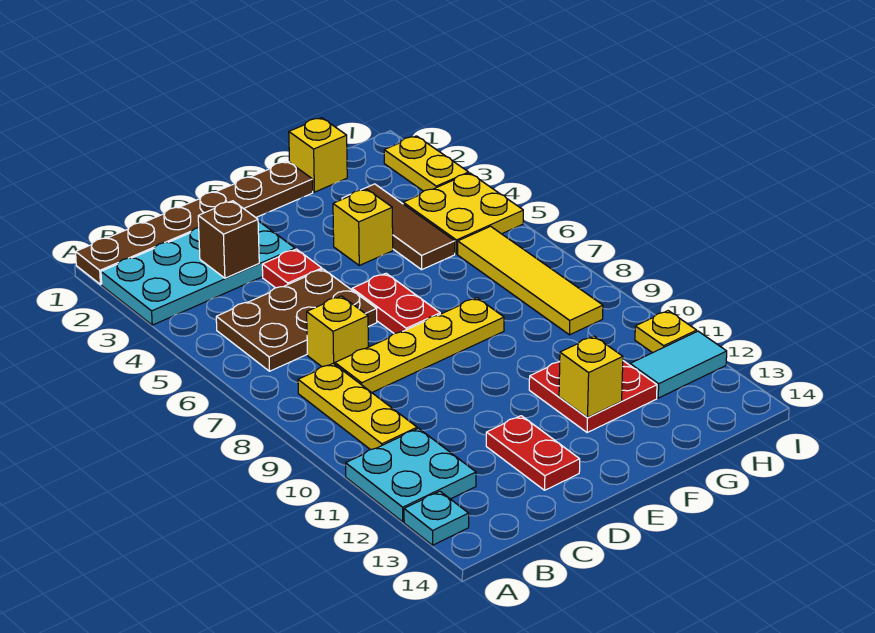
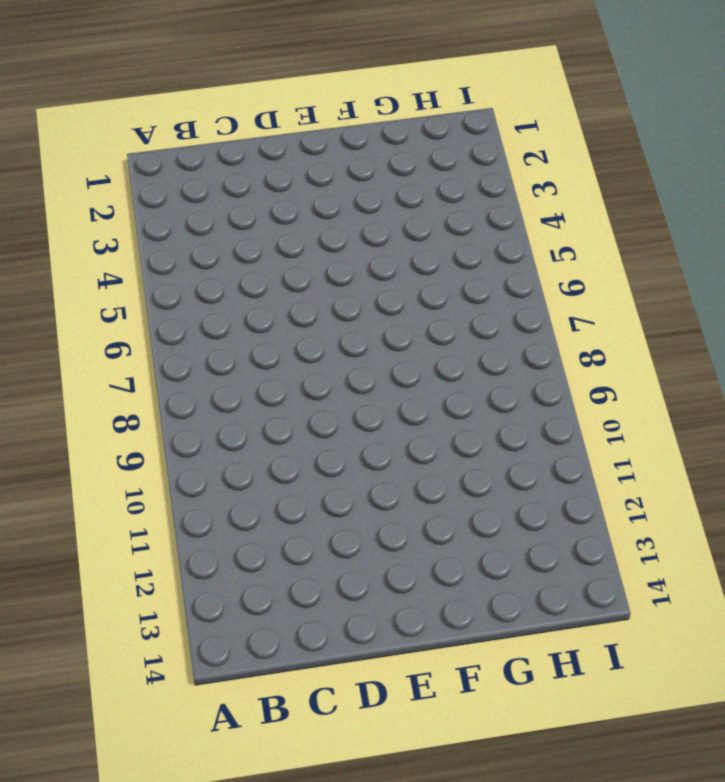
none -> brown 1x6 plate [76,161,313,284]
none -> cyan 2x4 plate [101,221,295,325]
none -> cyan 2x2 plate [346,428,476,522]

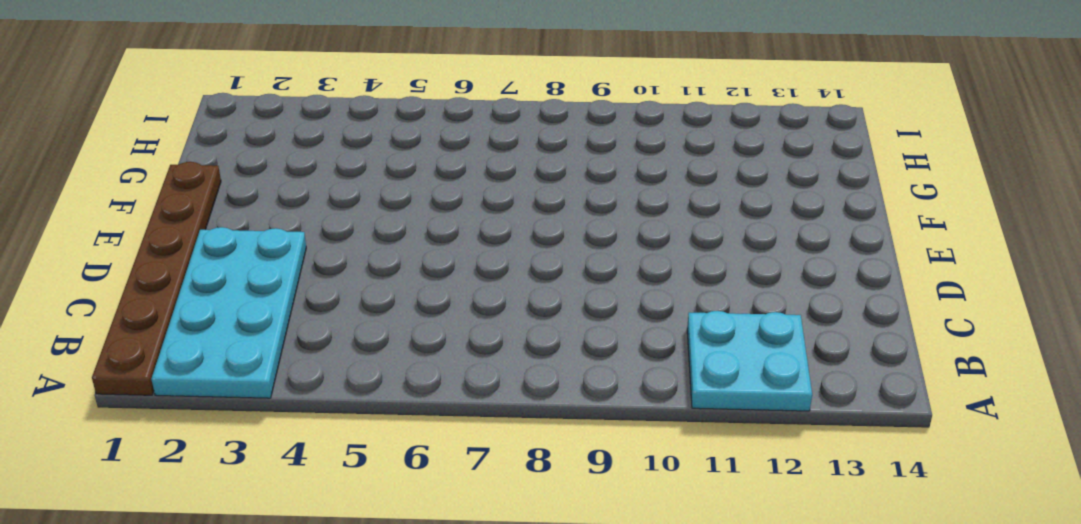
none -> cyan 1x1 plate [404,491,469,545]
none -> brown 2x3 plate [216,269,377,371]
none -> yellow 1x3 plate [298,363,417,450]

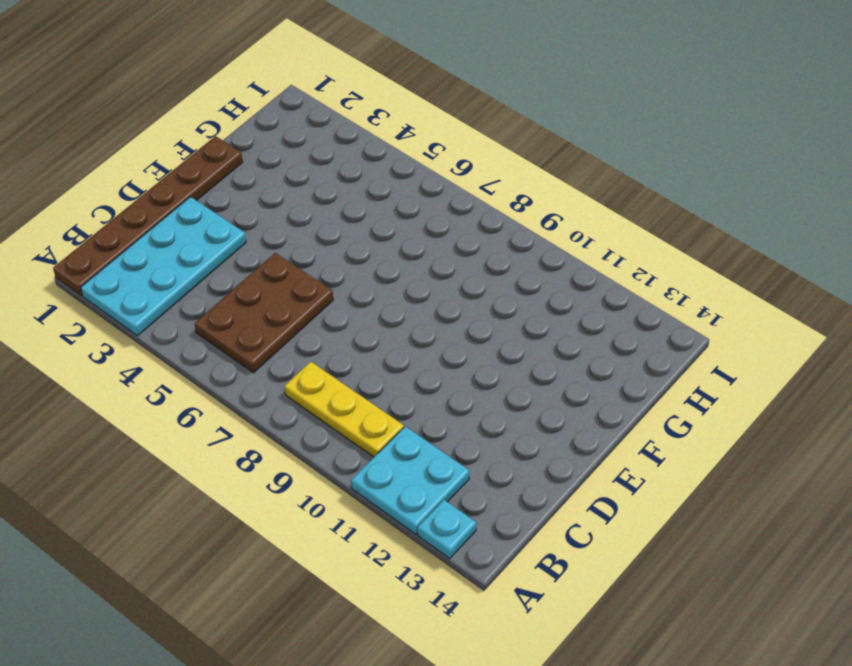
none -> yellow 1x1 brick [307,296,368,367]
none -> yellow 1x4 plate [335,298,504,392]
none -> red 1x1 plate [262,249,322,288]

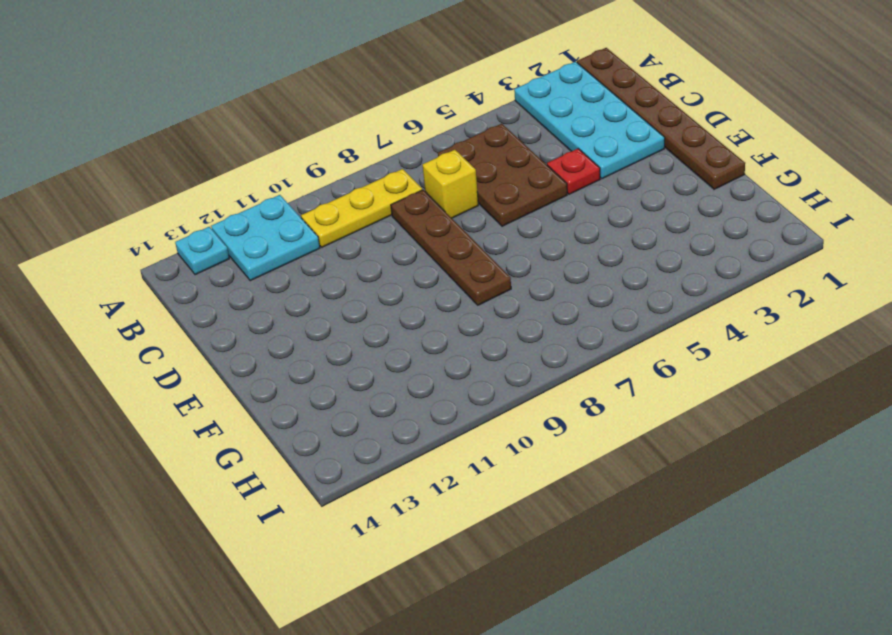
brown 1x4 plate [391,190,511,305] -> yellow 1x4 plate [335,298,504,392]
none -> red 1x2 plate [486,416,580,490]
none -> red 1x2 plate [352,273,440,334]
none -> yellow 1x1 brick [333,189,393,265]

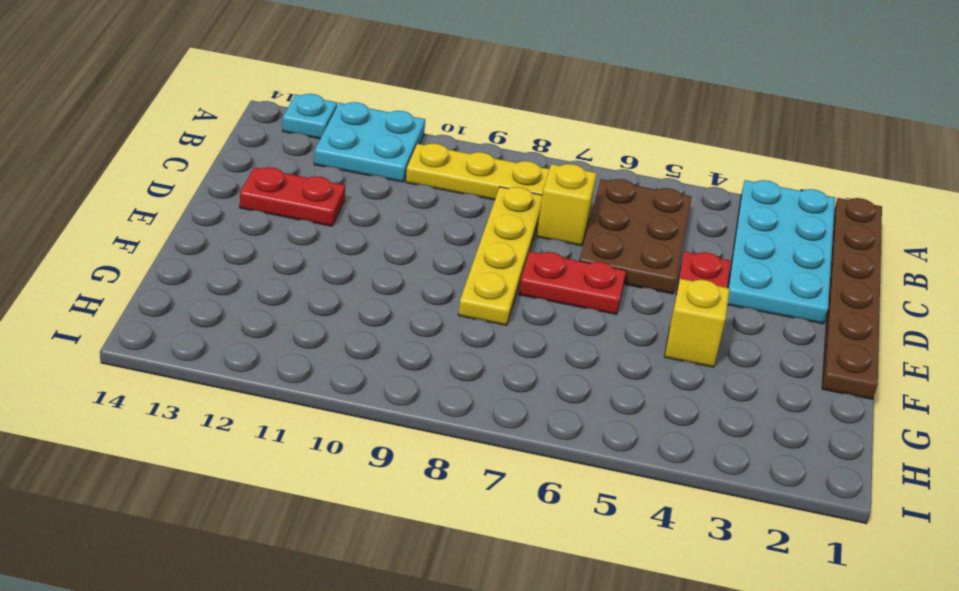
none -> red 2x2 plate [529,361,657,433]
none -> yellow 1x1 brick [289,118,347,192]
none -> brown 1x3 tile [342,184,455,270]

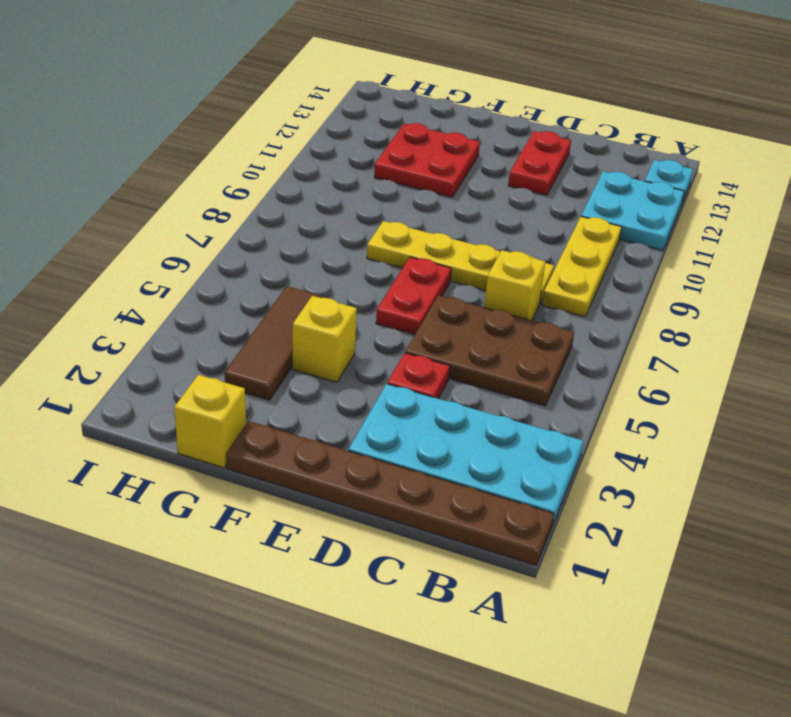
none -> yellow 2x2 plate [403,173,523,254]
none -> yellow 1x4 tile [458,226,603,335]
none -> cyan 1x2 tile [630,331,727,398]

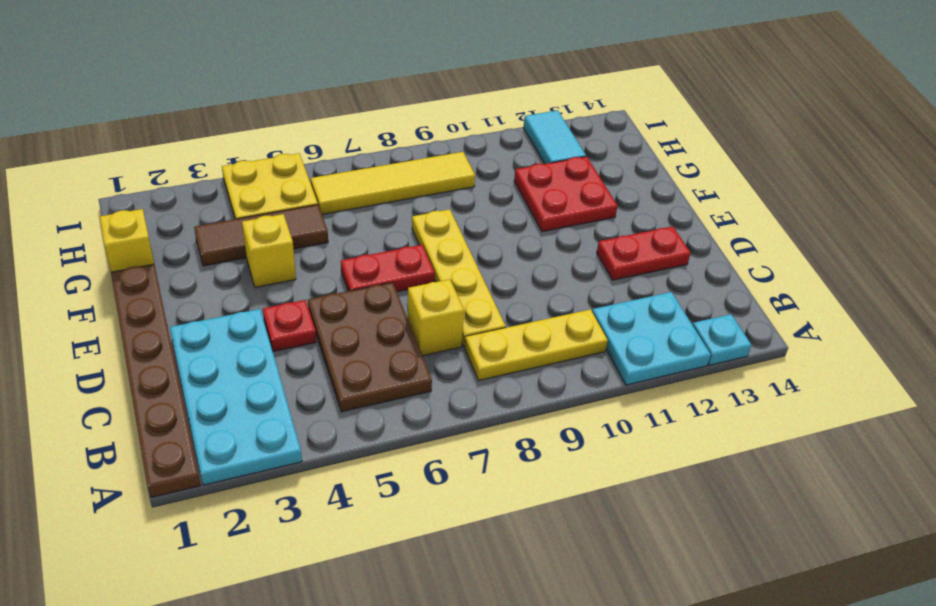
none -> yellow 1x2 plate [384,136,469,191]
none -> yellow 1x1 plate [635,311,697,353]
none -> brown 1x1 brick [198,201,259,278]

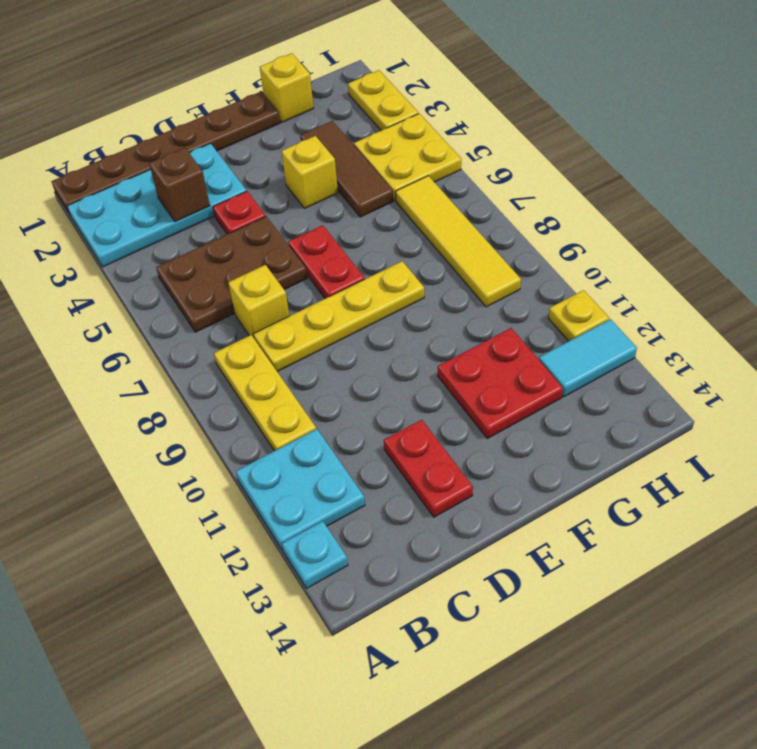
none -> yellow 1x1 brick [559,336,623,417]

